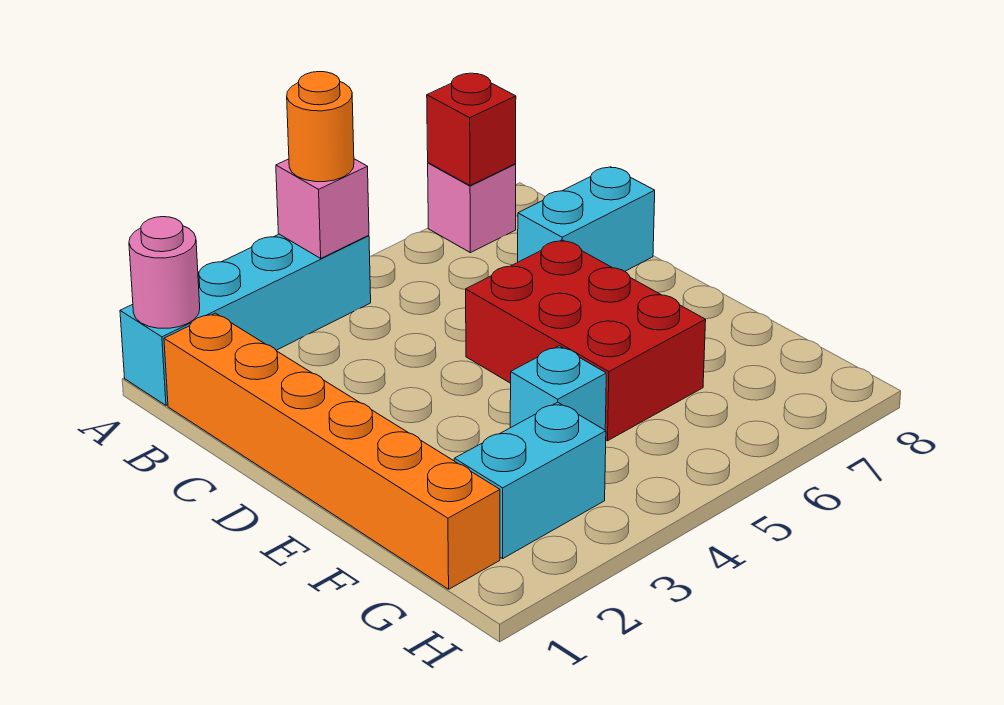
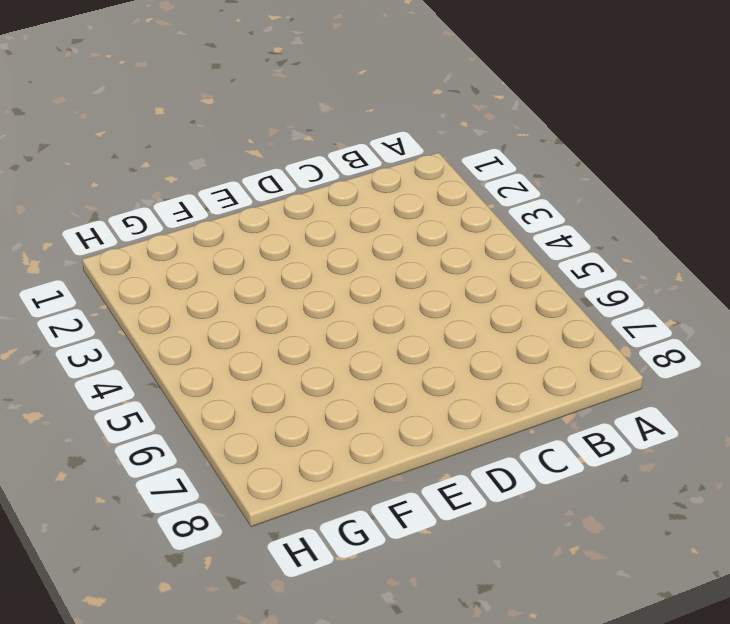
none -> cyan 1x4 brick [120,234,371,405]
none -> pink 1x1 brick [428,163,516,253]

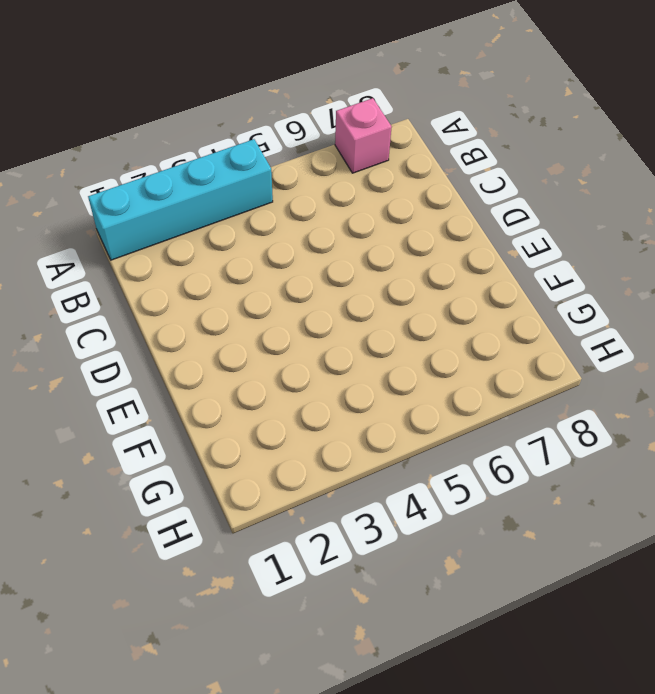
none -> orange 1x6 brick [164,313,500,589]
none -> cyan 1x2 brick [518,167,655,271]

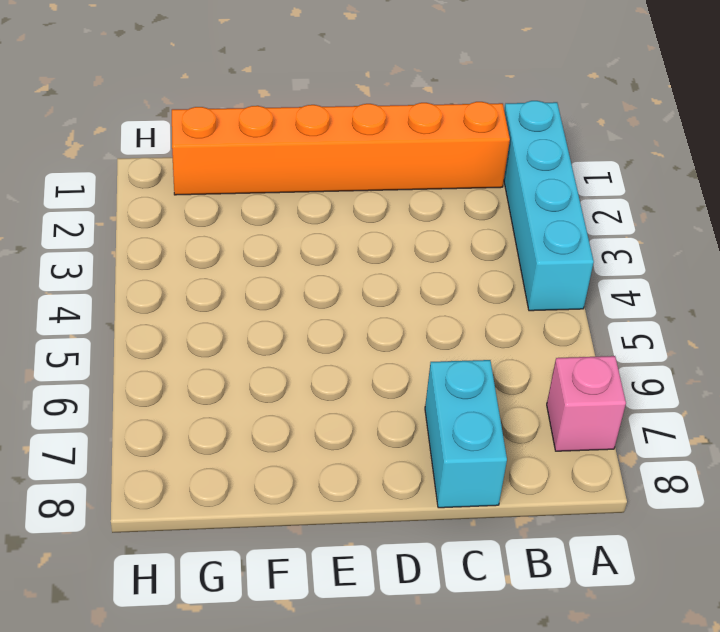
none -> red 2x3 brick [466,240,706,441]
none -> cyan 1x1 brick [510,346,606,430]

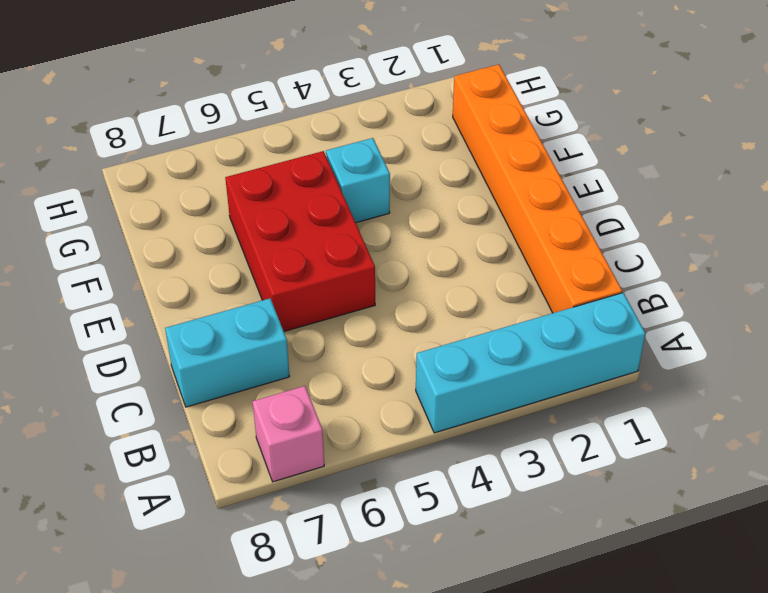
none -> cyan 1x2 brick [454,402,606,559]
none -> pink 1x1 round brick [129,217,200,328]

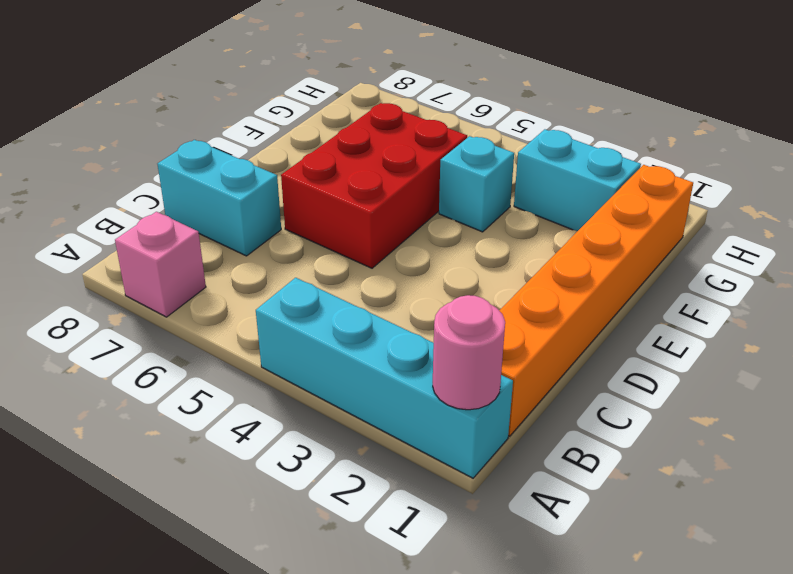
none -> pink 1x1 brick [276,159,369,258]
none -> red 1x1 brick [427,73,516,186]

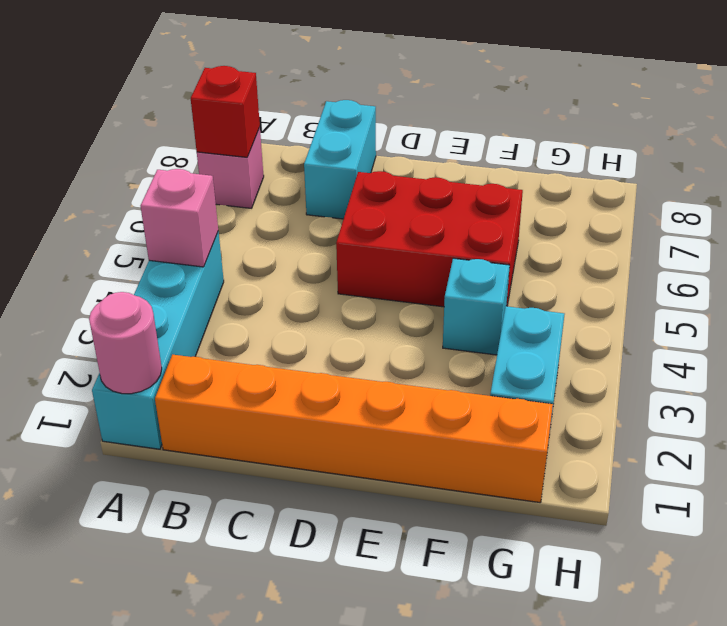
none -> orange 1x1 round brick [287,72,354,182]

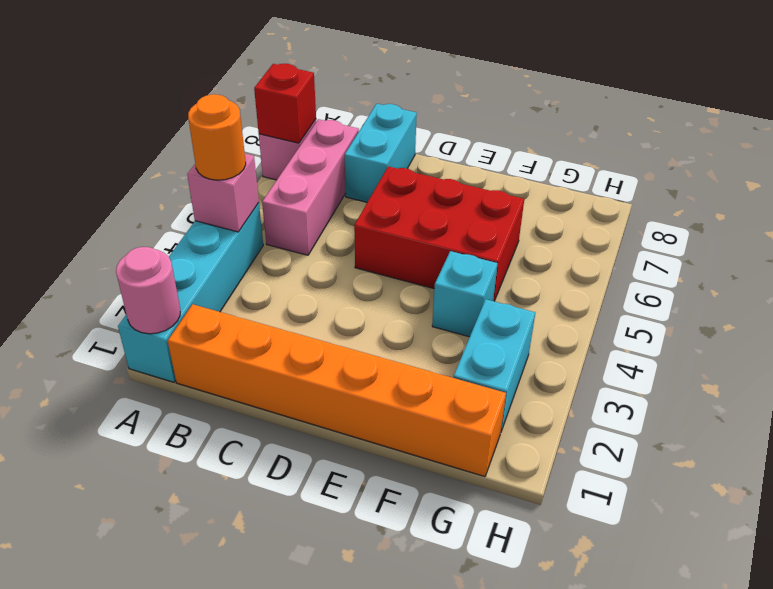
pink 1x3 brick [262,119,359,255] -> none

